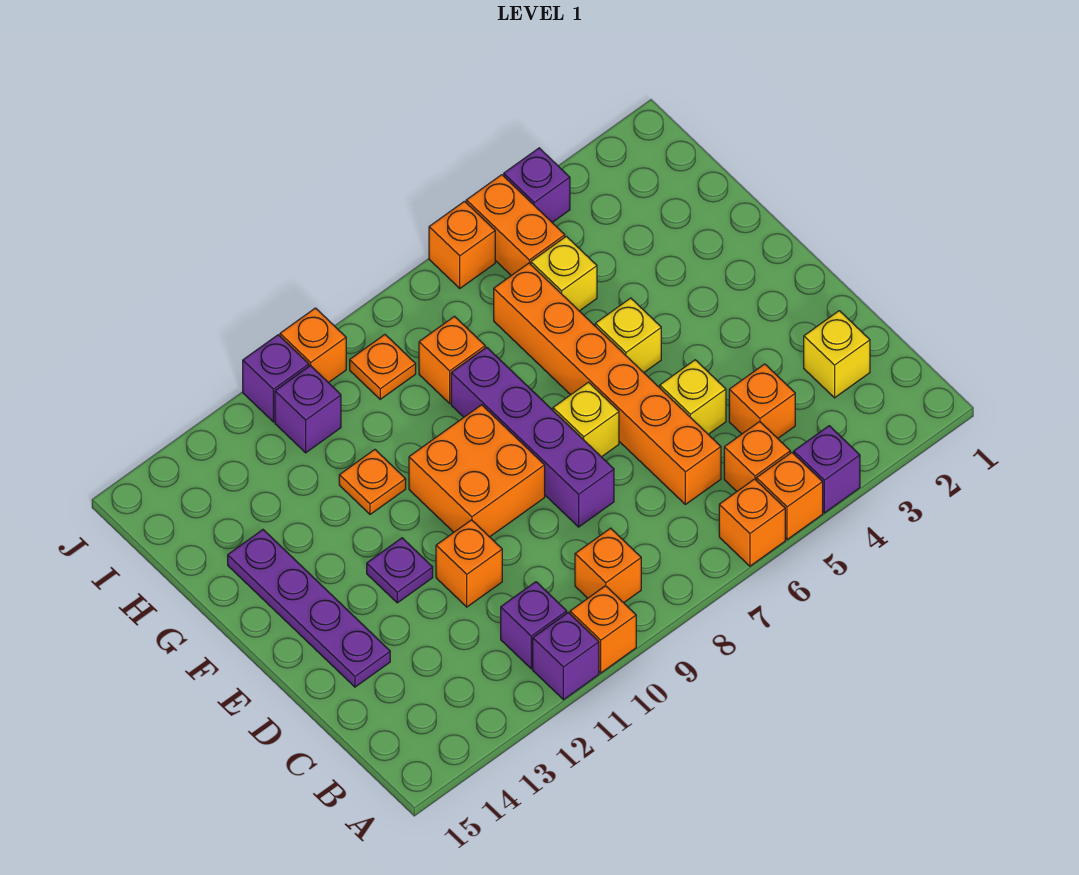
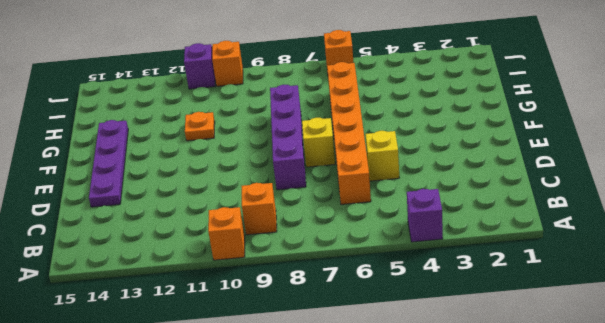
none -> orange 1x1 brick [756,453,823,540]
none -> orange 1x1 brick [719,479,785,566]
none -> purple 1x1 brick [533,612,599,700]

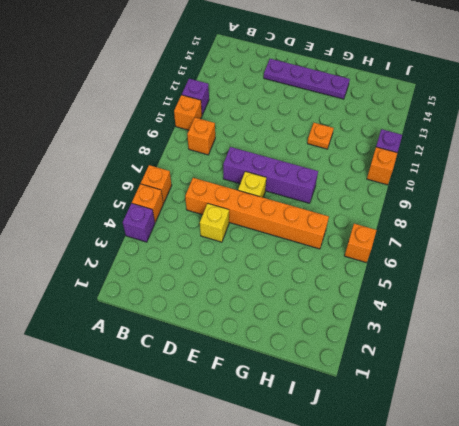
none -> orange 1x1 brick [724,422,790,491]
none -> purple 1x1 brick [501,582,567,669]
none -> yellow 1x1 brick [804,311,870,398]

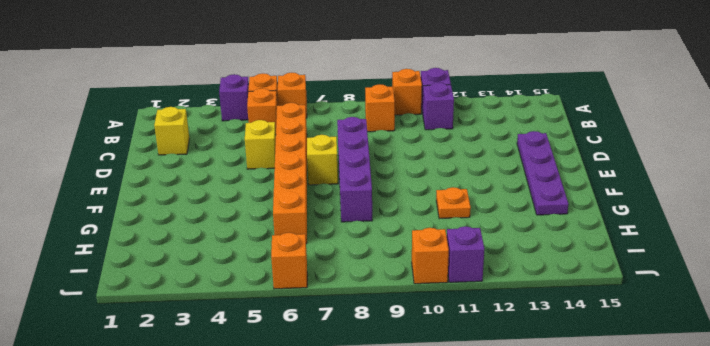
none -> orange 1x1 brick [729,364,795,438]
none -> orange 1x1 brick [436,520,502,607]
none -> orange 2x2 brick [409,405,545,537]

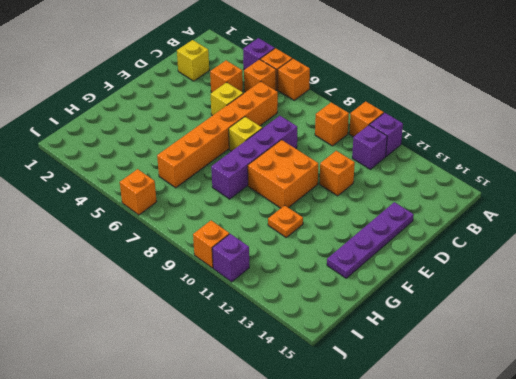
none -> purple 1x1 plate [367,538,433,603]
none -> yellow 1x1 brick [595,298,661,372]
none -> yellow 1x1 brick [531,236,597,311]

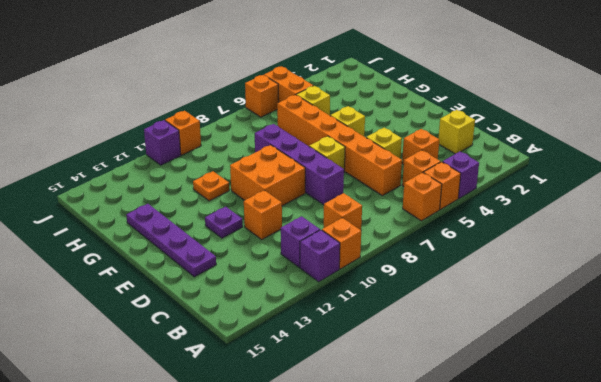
none -> orange 1x1 brick [419,316,485,403]
none -> orange 1x1 plate [350,335,416,399]
none -> purple 1x1 brick [275,365,341,453]

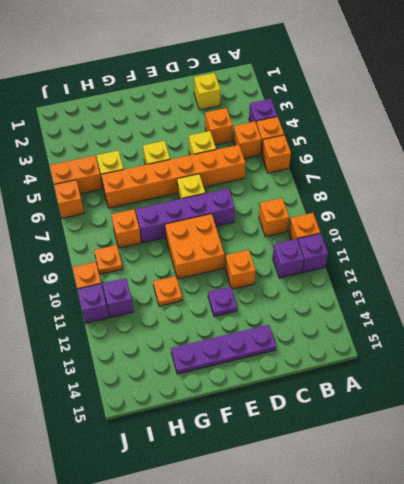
none -> purple 1x1 brick [504,148,570,222]

